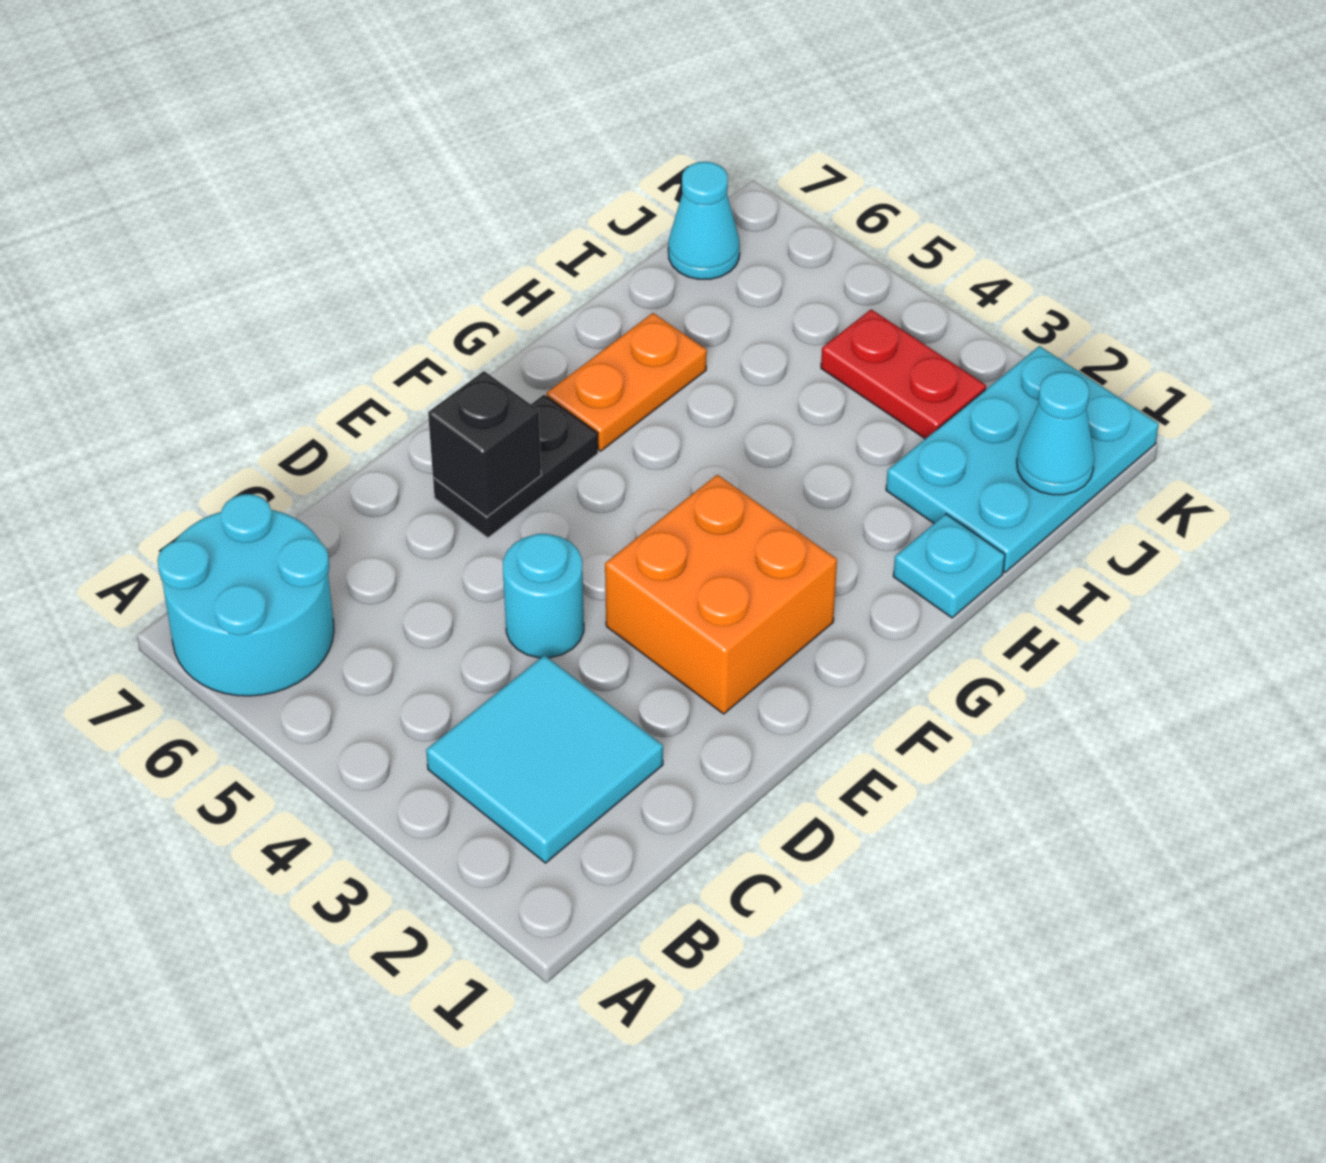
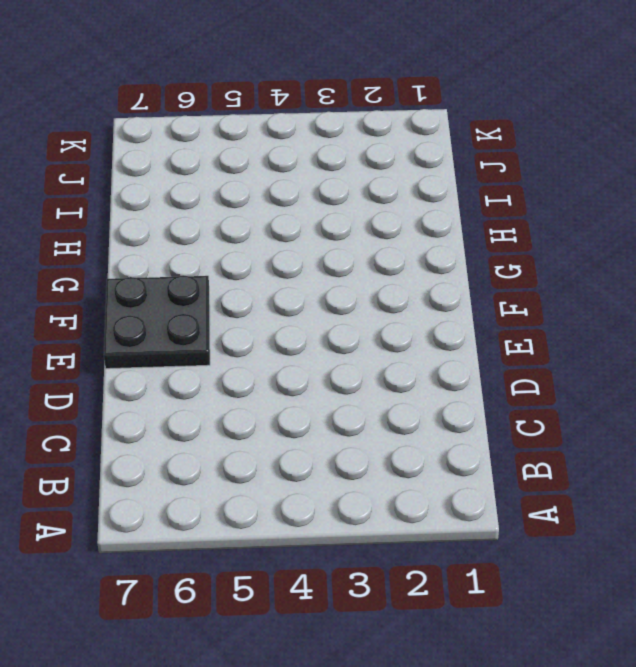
black 2x2 plate [104,275,210,369] -> black 1x2 plate [433,395,598,538]
none -> cyan 2x2 round brick [157,494,334,696]
none -> cyan 2x2 tile [426,655,663,863]
none -> cyan 1x1 round brick [503,534,584,658]

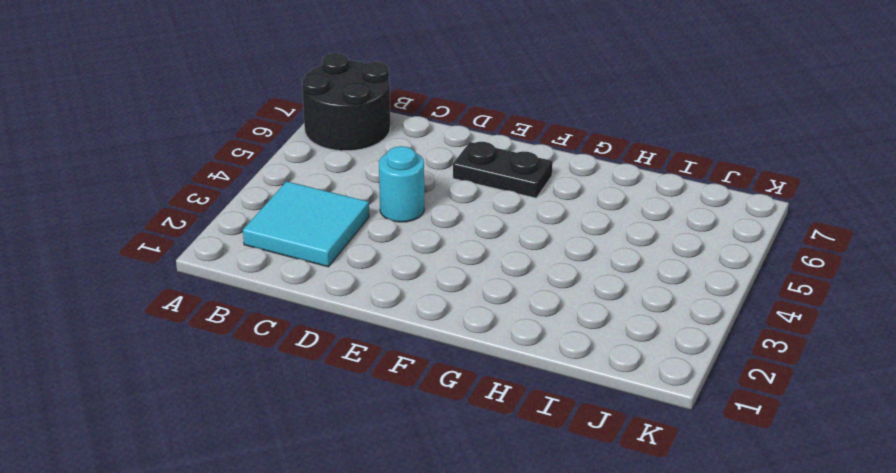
black 2x2 round brick [302,53,390,151] -> cyan 2x2 round brick [157,494,334,696]
none -> orange 2x2 brick [605,475,837,714]
none -> orange 1x2 plate [547,313,707,451]
none -> cyan 1x1 plate [893,514,1005,618]

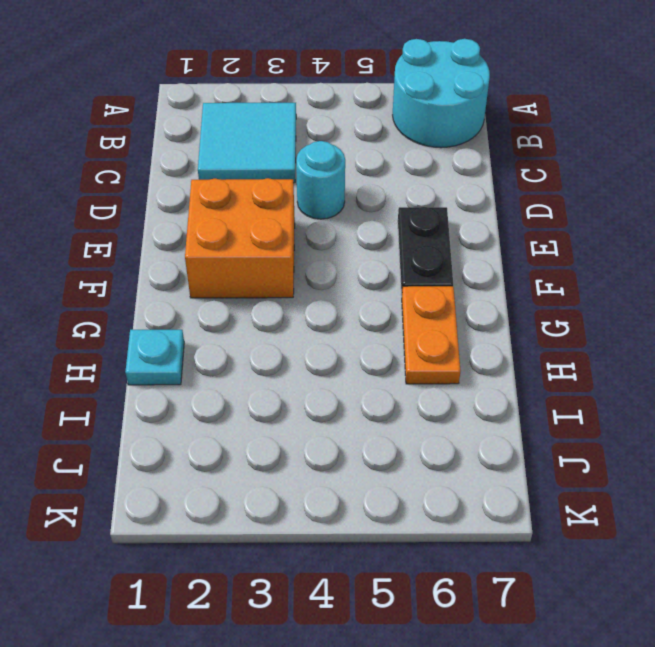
none -> cyan 2x3 plate [886,346,1159,572]
none -> red 1x2 plate [821,309,986,439]
none -> cyan 1x1 cone [668,162,740,279]

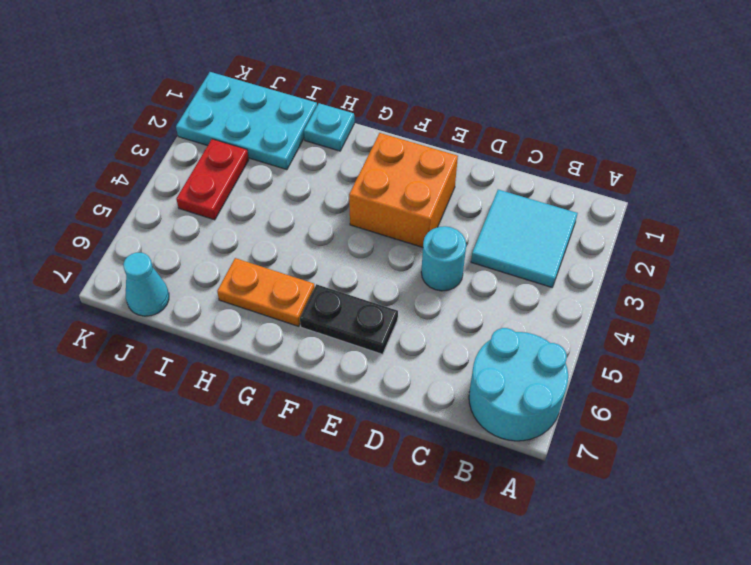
none -> black 1x1 brick [428,371,541,517]
none -> cyan 1x1 cone [1017,372,1095,495]

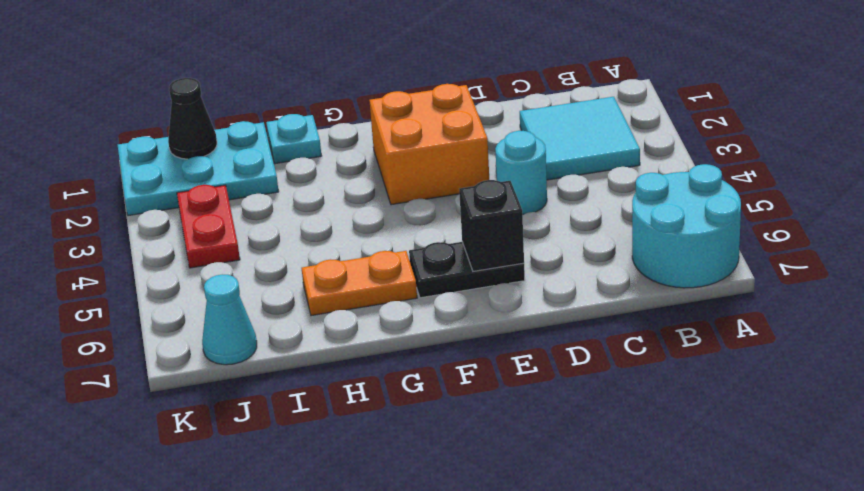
black 1x1 cone [168,78,217,159] -> cyan 1x1 cone [1017,372,1095,495]

